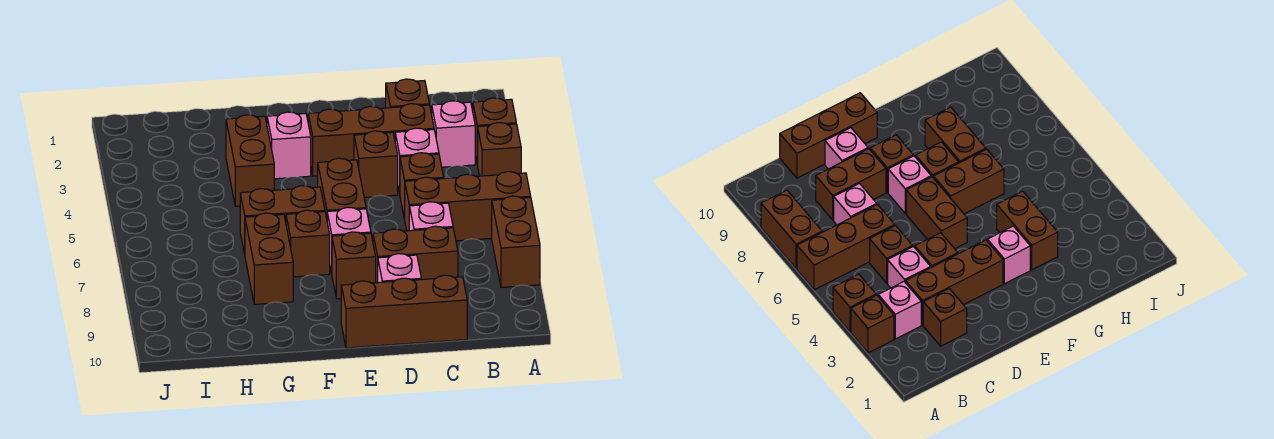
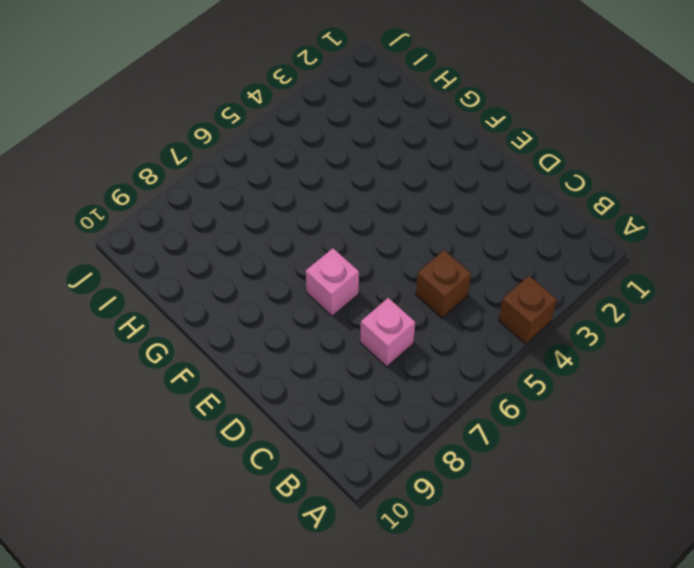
none -> brown 1x1 brick [473,98,516,165]
none -> brown 1x3 brick [405,172,531,241]
none -> brown 1x2 brick [492,196,540,288]

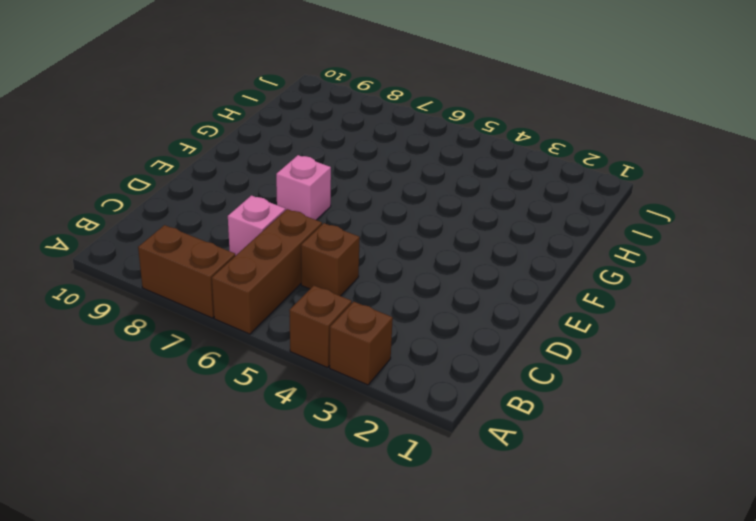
none -> pink 1x1 brick [432,101,475,167]
none -> brown 1x1 brick [386,79,429,108]
none -> brown 1x3 brick [308,104,434,176]

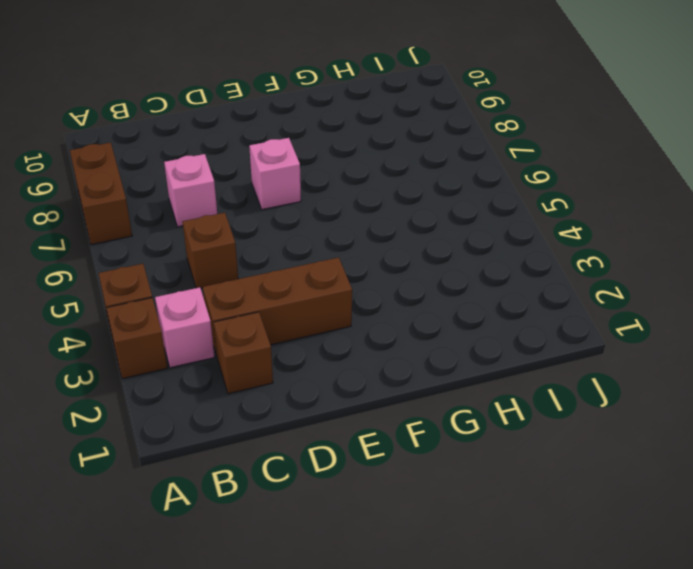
none -> brown 1x3 brick [405,172,531,241]
none -> pink 1x1 brick [395,128,439,193]
none -> brown 1x2 brick [373,226,458,283]

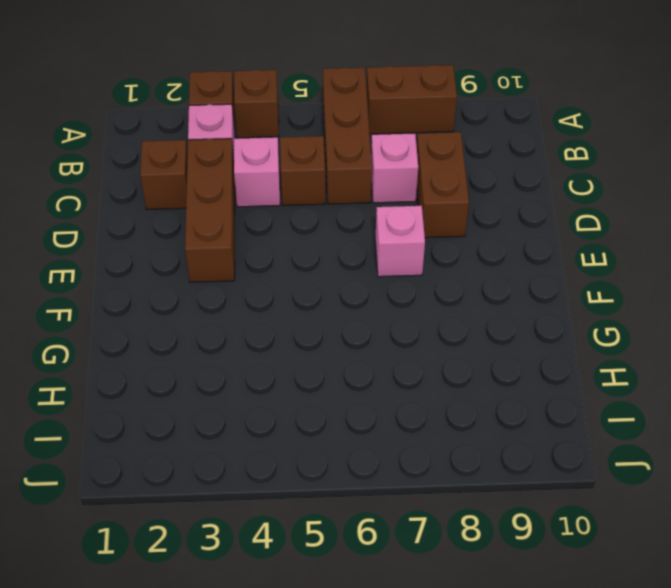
none -> brown 1x3 brick [341,275,467,348]
none -> brown 1x1 brick [354,131,398,197]
none -> pink 1x1 brick [378,254,421,283]

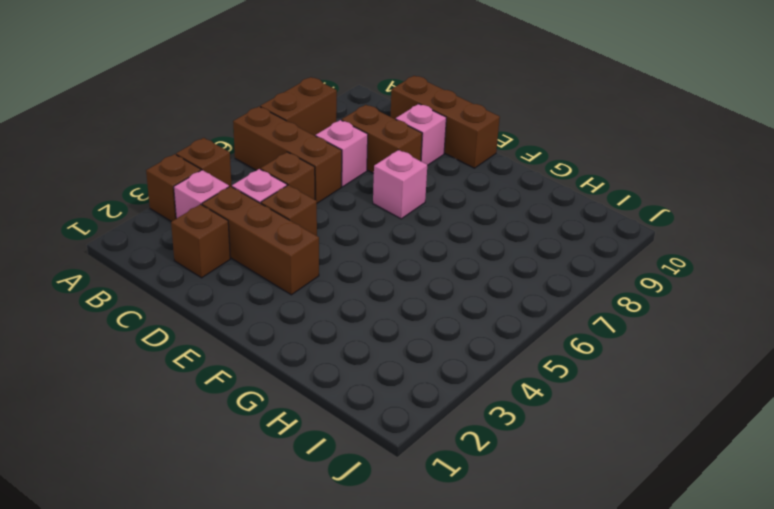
none -> brown 1x2 brick [318,158,366,218]
none -> brown 1x1 brick [332,232,376,299]
none -> pink 1x1 brick [267,112,311,179]

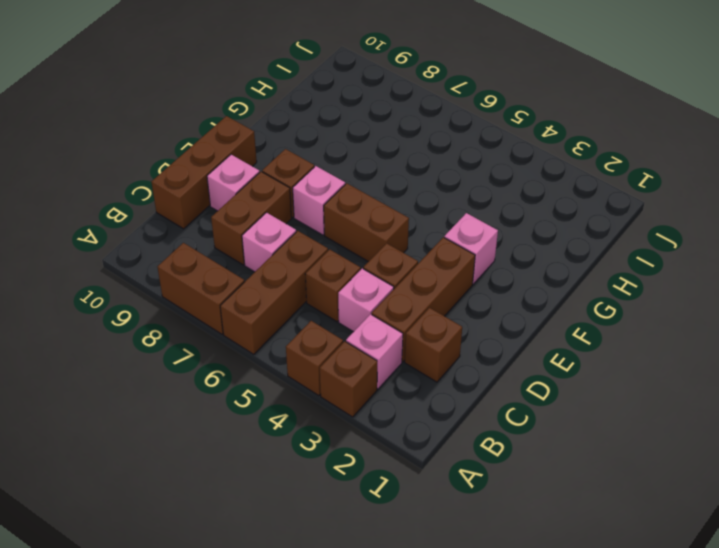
none -> brown 1x2 brick [240,186,325,254]
none -> brown 1x1 brick [286,210,330,277]
none -> brown 1x2 brick [226,115,274,206]

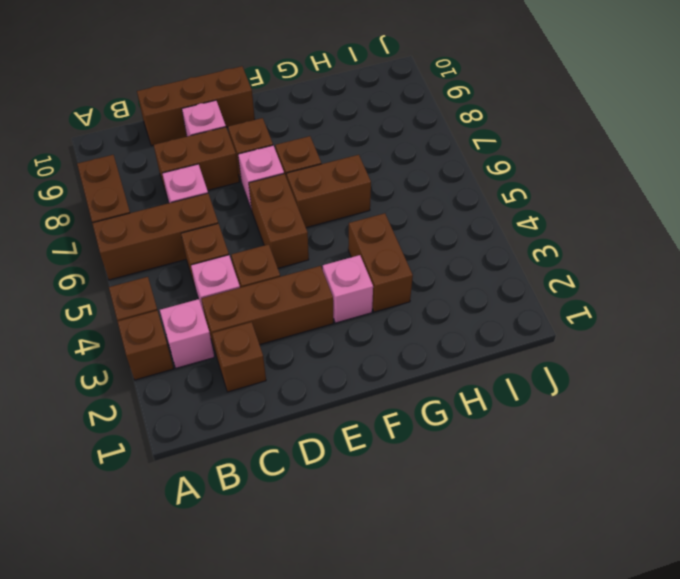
none -> brown 1x2 brick [245,213,293,304]

